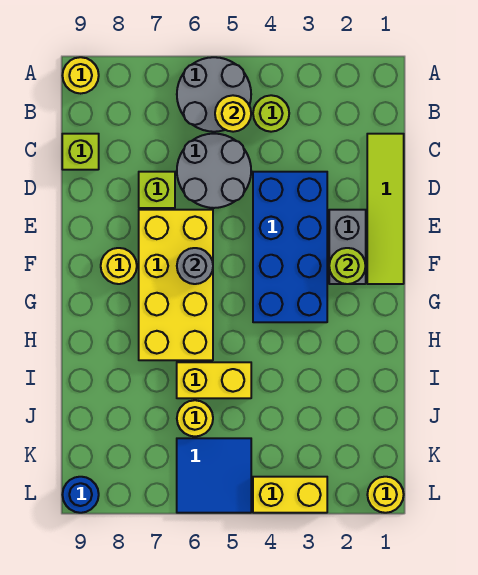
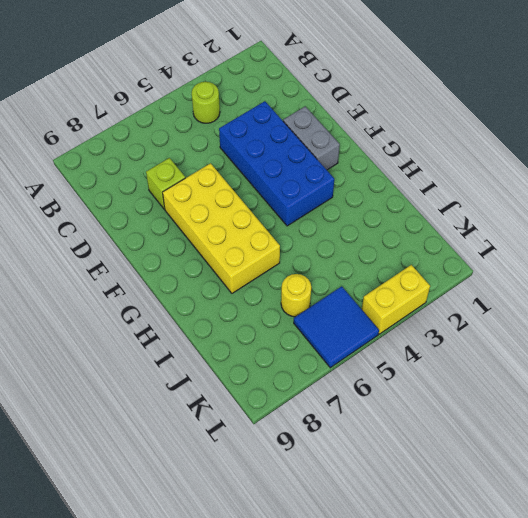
none -> grey 2x2 round brick [177,57,251,132]
none -> yellow 1x1 round brick [63,57,99,94]
none -> lime 1x4 tile [367,134,404,284]

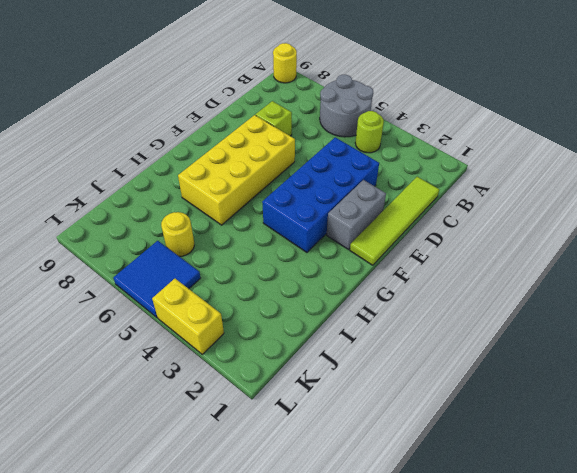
none -> grey 2x2 round brick [177,134,251,208]
none -> lime 1x1 brick [62,134,99,170]
none -> yellow 1x1 round brick [101,248,137,284]

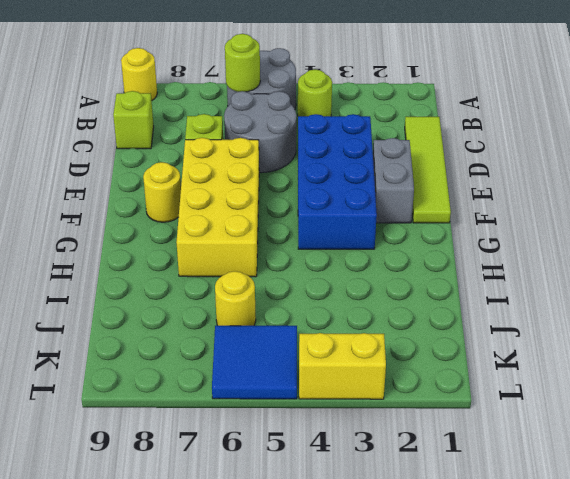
lime 1x1 round brick [225,34,260,92] -> lime 1x1 round brick moved to [329,248,366,284]
none -> yellow 1x2 brick [177,362,251,398]
none -> yellow 1x1 round brick [367,477,404,513]
none -> blue 1x1 round brick [62,477,99,513]

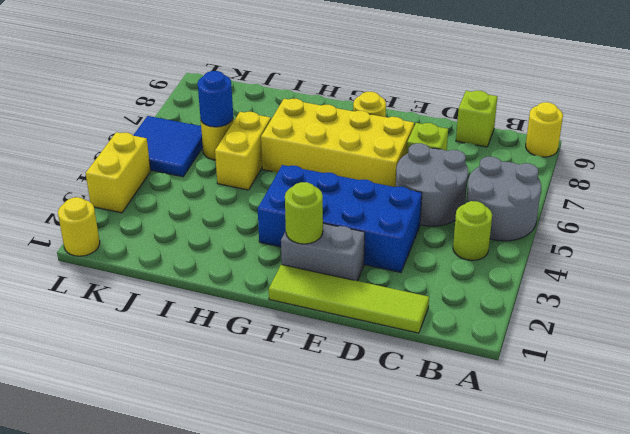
blue 1x1 round brick [198,71,233,127] -> blue 1x1 round brick moved to [62,477,99,513]
none -> yellow 1x1 round brick [215,95,251,132]
none -> grey 1x1 round brick [177,248,213,284]

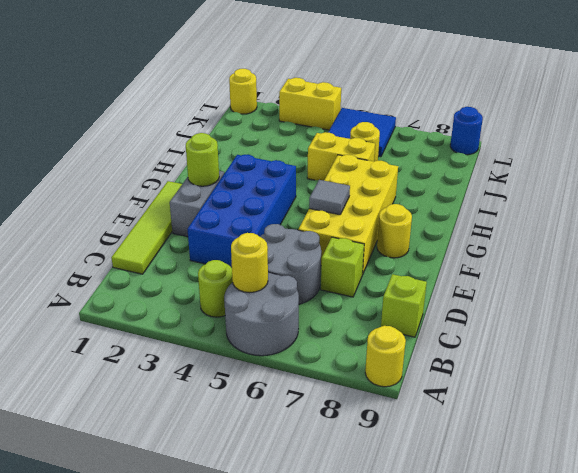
grey 1x1 tile [309,180,350,215] -> grey 1x1 round brick [177,248,213,284]

